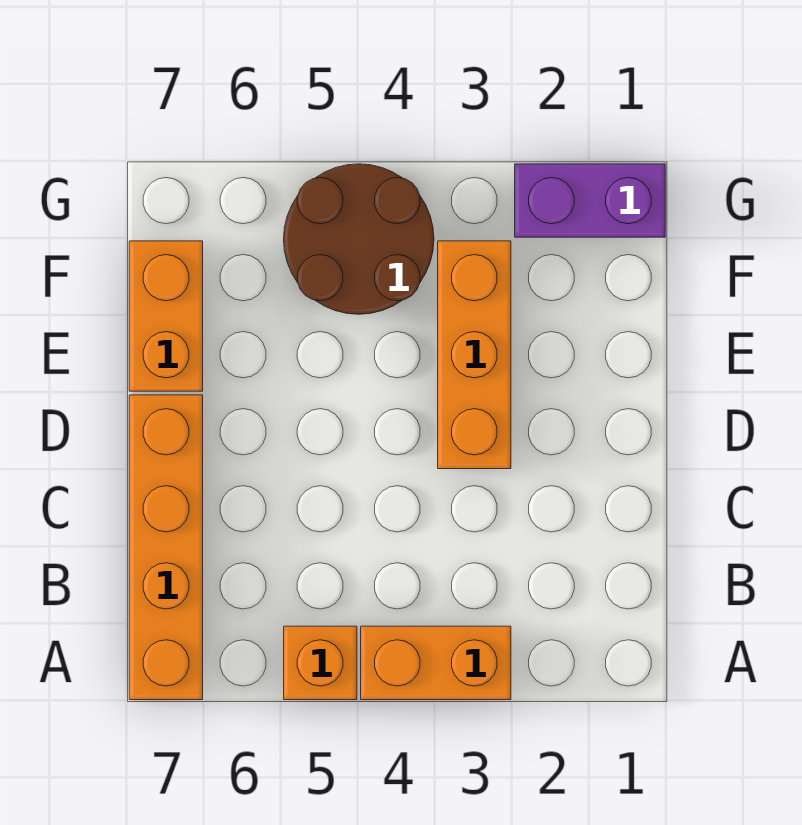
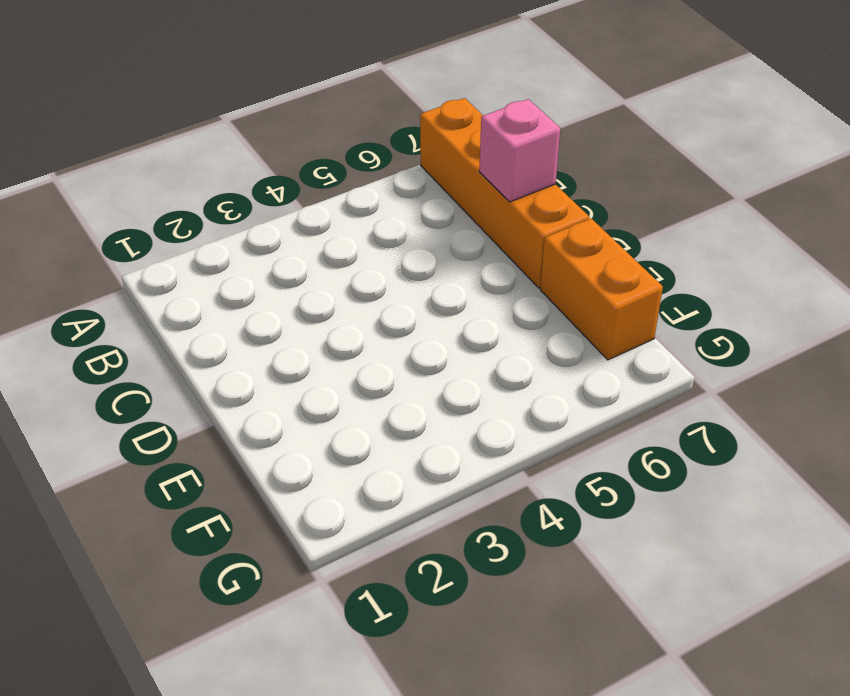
pink 1x1 brick [479,99,560,202] -> none
none -> orange 1x2 brick [361,626,511,700]
none -> orange 1x1 brick [284,626,357,700]

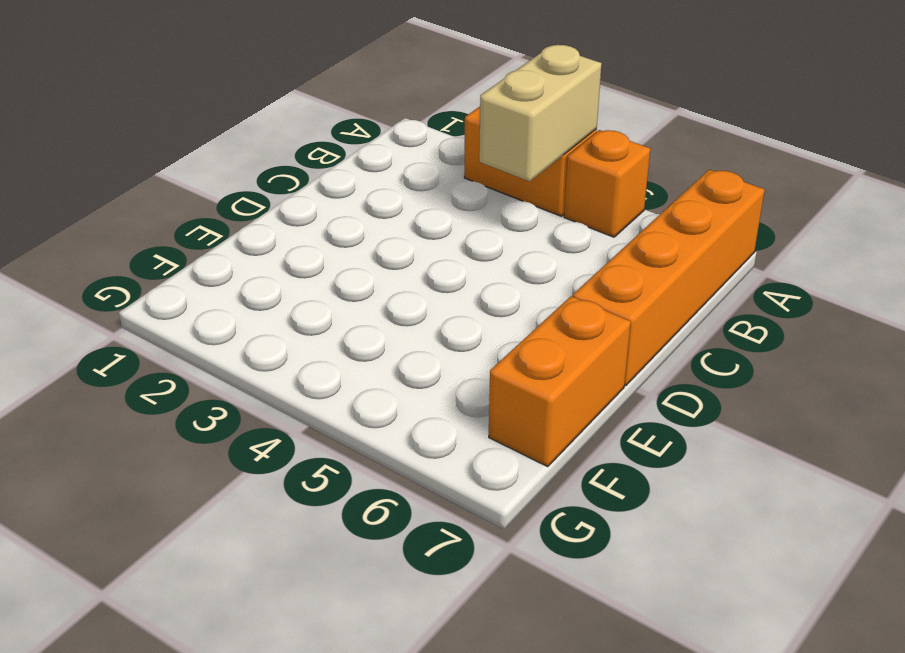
tan 1x2 brick [479,45,602,182] -> none
none -> orange 1x3 brick [438,241,511,469]
none -> brown 2x2 round brick [284,164,434,314]

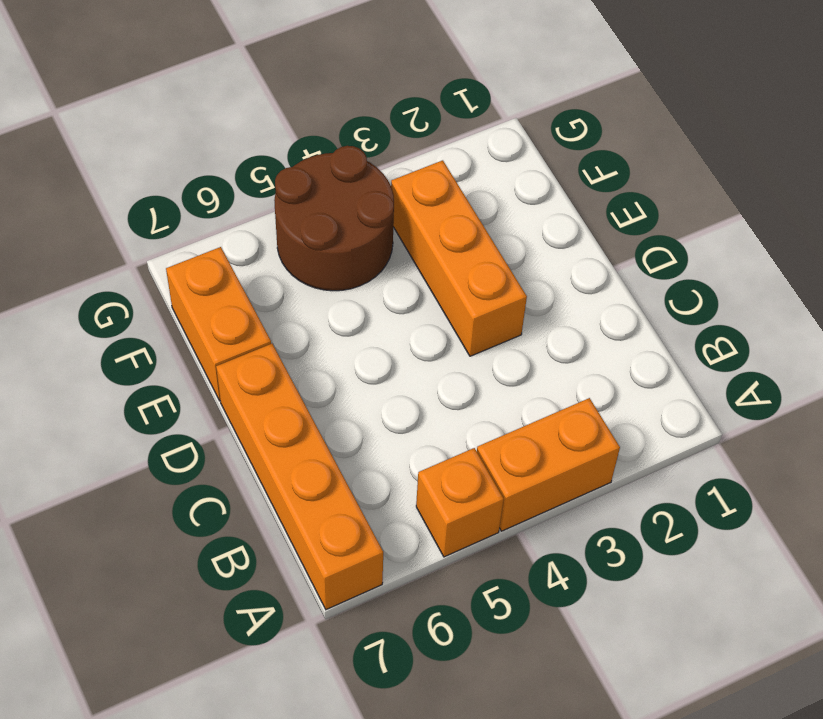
none -> purple 1x2 brick [515,164,665,237]

